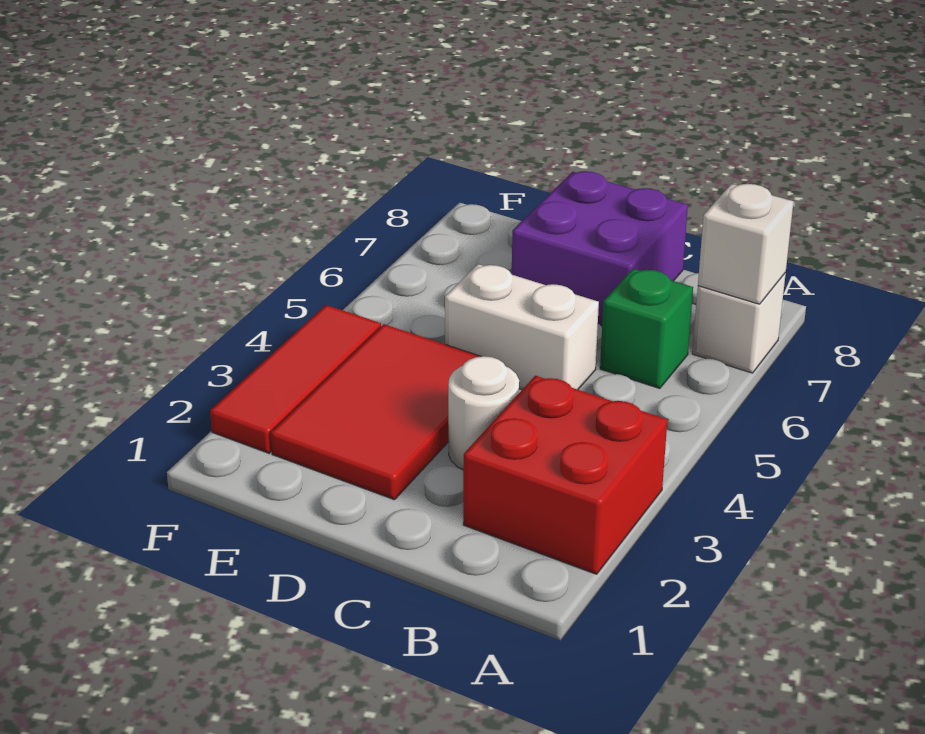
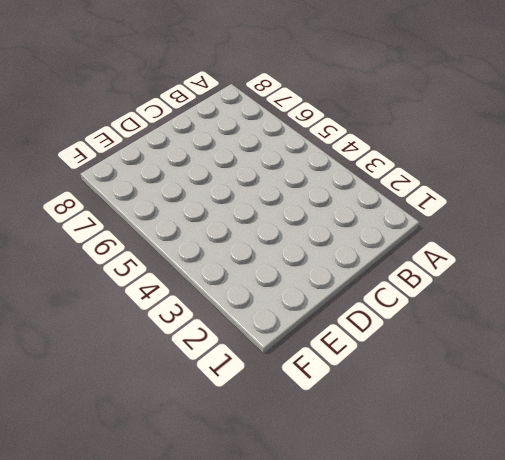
none -> red 2x2 brick [463,376,667,574]
none -> white 1x1 brick [692,273,786,373]

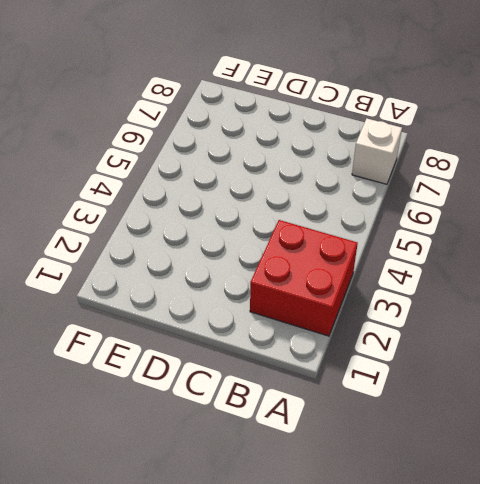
none -> green 1x1 brick [600,269,693,389]
none -> white 1x1 round brick [448,356,519,469]

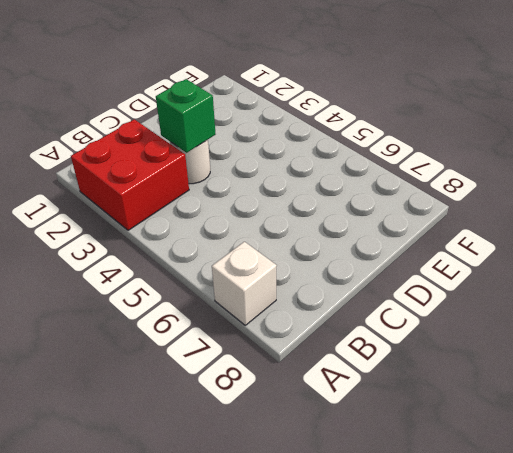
green 1x1 brick [156,79,216,153] -> green 1x1 brick moved to [600,269,693,389]
none -> white 1x2 brick [445,264,599,390]
none -> purple 2x2 brick [512,171,688,325]

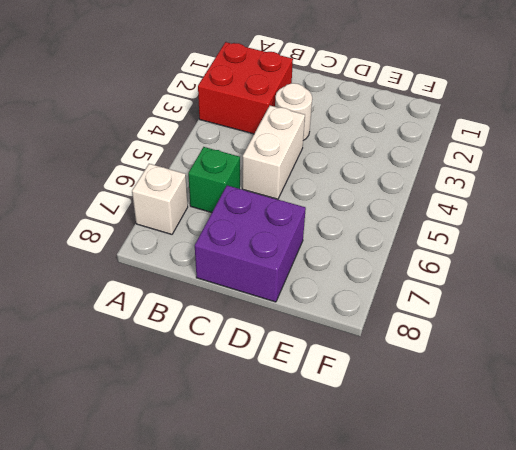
white 1x2 brick [242,106,305,199] -> white 1x2 brick turned to [445,264,599,390]
none -> red 2x3 tile [271,324,481,500]
none -> red 1x3 tile [210,305,381,453]

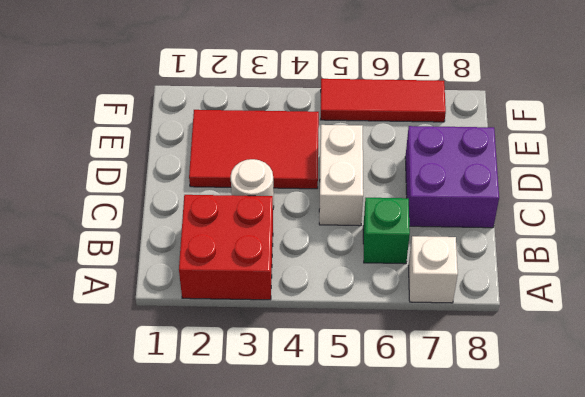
red 1x3 tile [321,79,446,122] -> red 1x3 tile moved to [210,305,381,453]
none -> white 1x1 brick [698,184,793,304]

